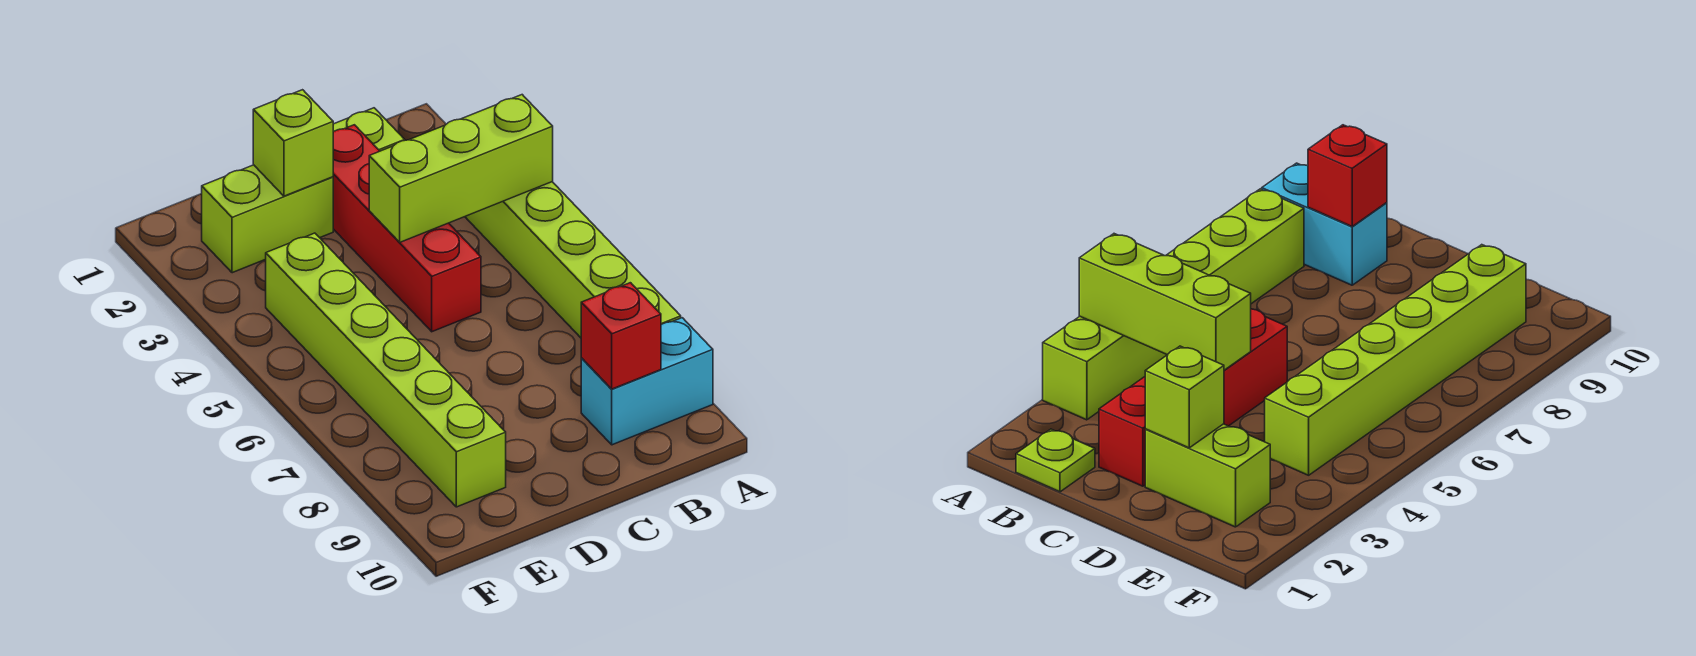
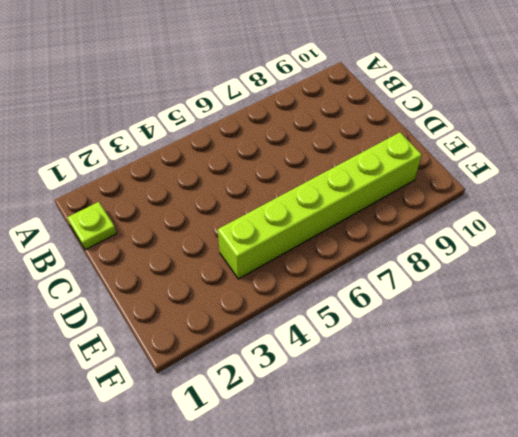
none -> lime 1x6 brick [465,182,681,338]
none -> cyan 1x2 brick [581,318,713,445]

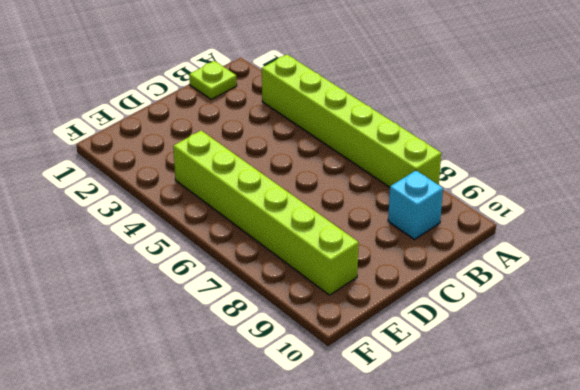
cyan 1x1 brick [388,171,443,239] -> cyan 1x2 brick [581,318,713,445]
none -> red 1x4 brick [333,125,481,332]
none -> lime 1x2 brick [202,165,333,273]

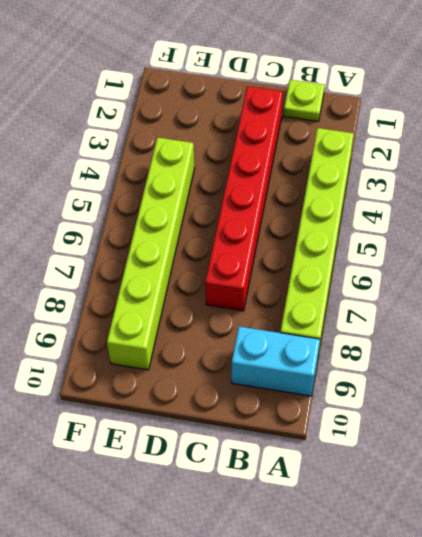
red 1x6 brick [205,86,283,311] -> red 1x4 brick [333,125,481,332]
none -> lime 1x2 brick [202,165,333,273]
none -> lime 1x3 brick [369,95,553,242]

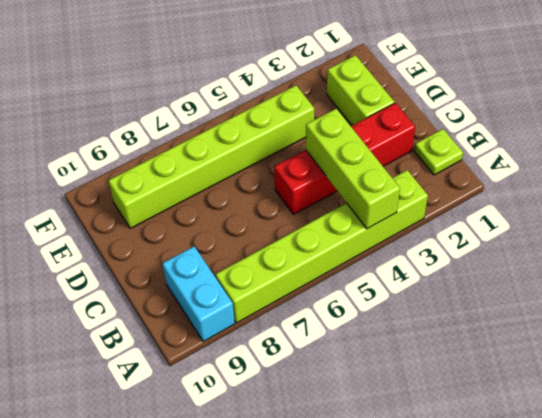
none -> red 1x1 brick [581,283,661,389]
none -> lime 1x1 brick [253,90,333,196]

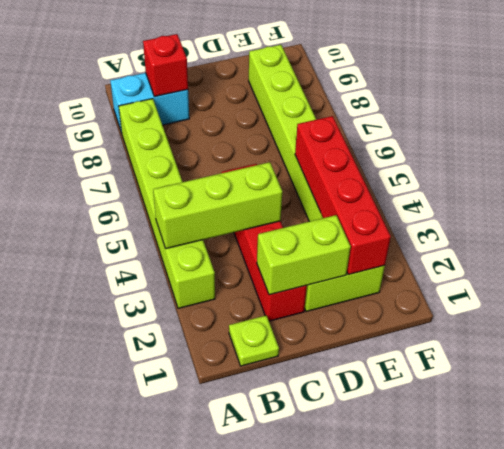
lime 1x2 brick [257,215,351,295] -> lime 1x1 brick [253,90,333,196]
red 1x4 brick [295,116,391,275] -> none

